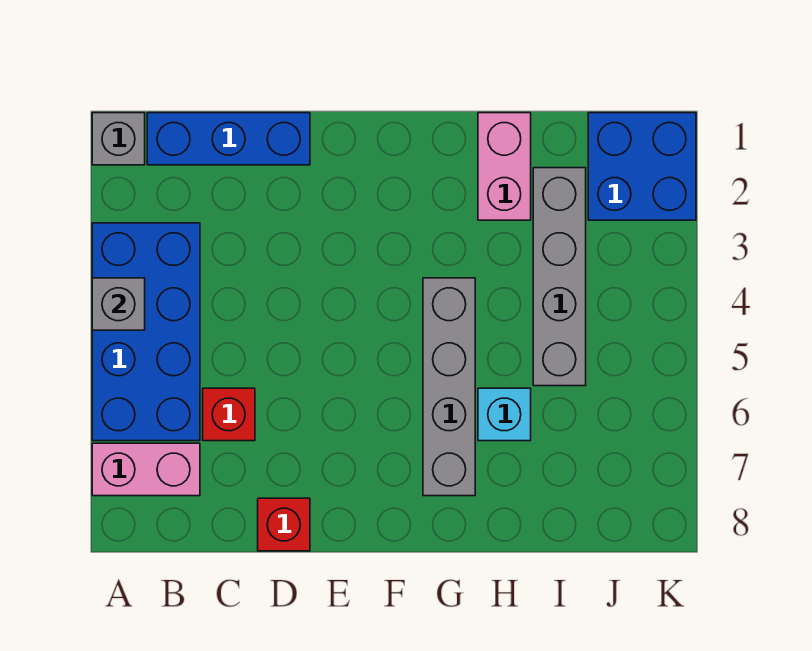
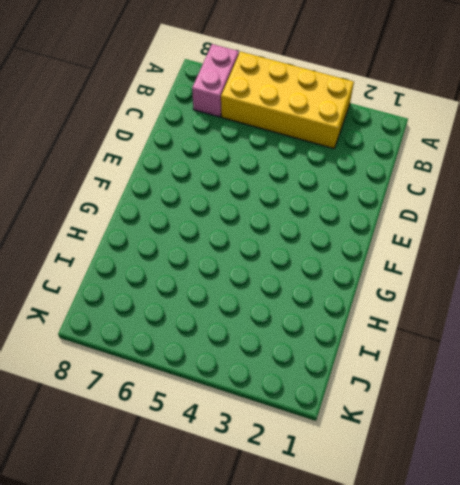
yellow 2x4 brick [221,52,354,148] -> blue 2x4 brick [92,223,200,441]
none -> grey 1x1 brick [92,113,145,165]
none -> blue 1x3 brick [147,113,310,165]
none -> red 1x1 brick [203,388,255,441]

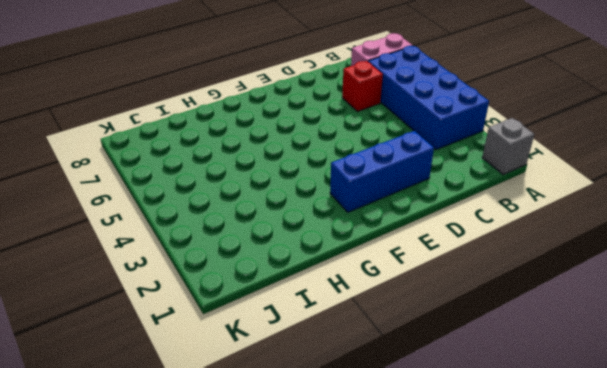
blue 1x3 brick [330,131,434,212] -> blue 1x3 brick moved to [147,113,310,165]
none -> red 1x1 brick [258,498,310,551]
none -> grey 1x4 brick [423,278,475,496]
none -> pink 1x2 brick [478,113,531,220]

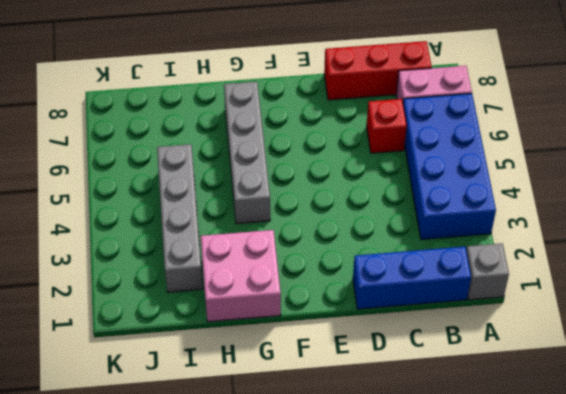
red 1x3 brick [324,41,432,100] -> red 1x1 brick [258,498,310,551]
pink 2x2 brick [201,230,281,322] -> pink 1x2 brick [478,113,531,220]
none -> cyan 1x1 brick [478,388,531,441]
none -> blue 2x2 brick [588,113,696,220]
none -> grey 1x1 brick [92,278,145,330]

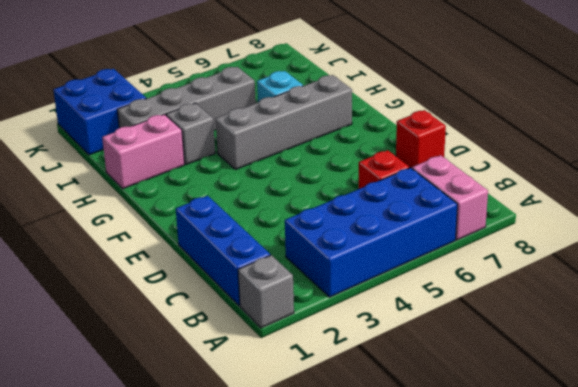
grey 1x1 brick [166,103,215,165] -> grey 1x1 brick moved to [92,278,145,330]

